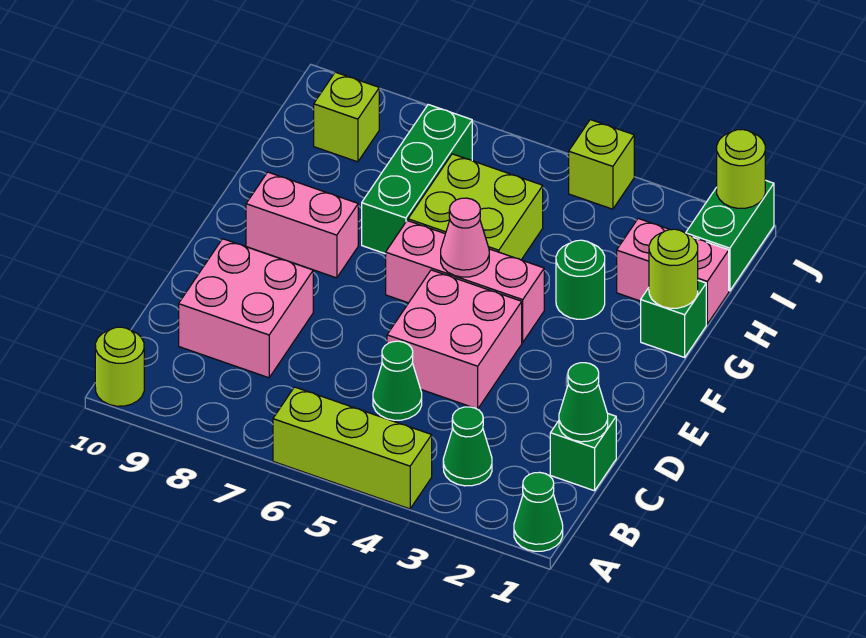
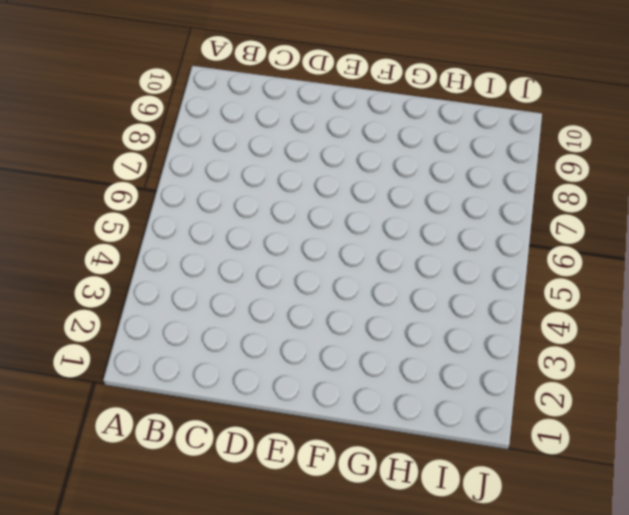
none -> green 1x1 cone [514,472,563,551]
none -> lime 1x3 brick [273,387,432,509]
none -> lime 1x1 round brick [95,327,144,406]

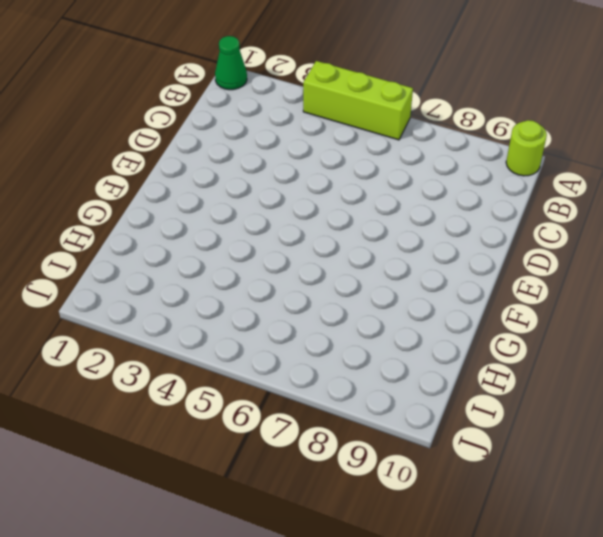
none -> green 1x1 cone [443,407,492,486]
none -> green 1x1 brick [550,414,616,491]
none -> green 1x1 cone [373,341,422,420]

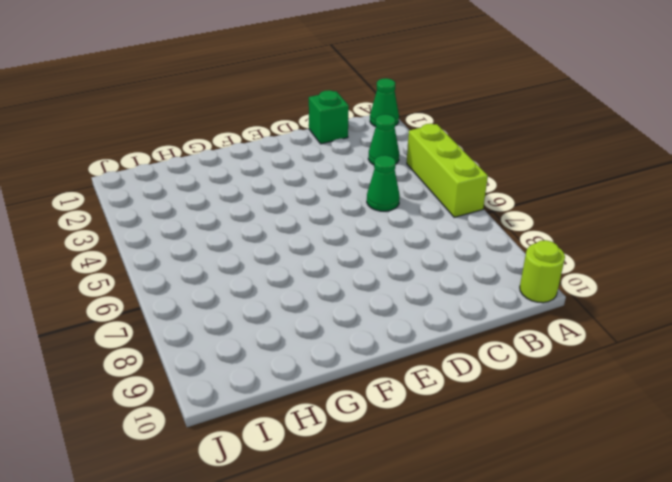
none -> pink 2x2 brick [179,239,313,378]
none -> pink 2x2 brick [387,270,522,409]
none -> pink 1x3 brick [386,221,544,342]

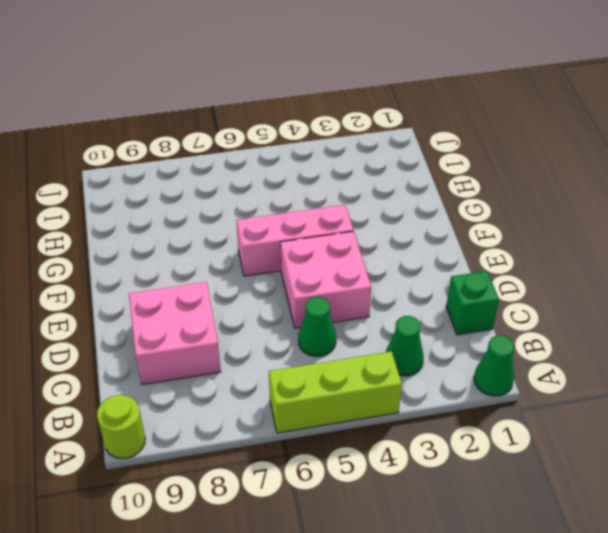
none -> pink 1x2 brick [246,172,358,278]
none -> green 1x1 brick [641,280,706,357]
none -> green 1x1 round brick [556,240,605,319]

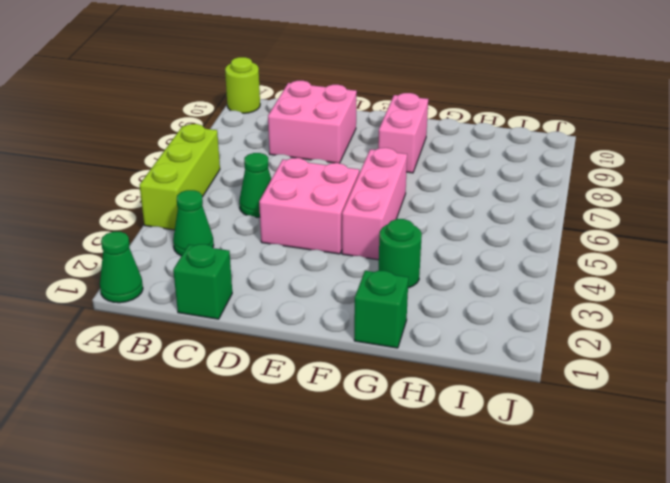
none -> lime 2x2 brick [408,154,543,260]
none -> green 1x3 brick [362,105,472,254]
none -> pink 1x2 brick [617,219,729,324]

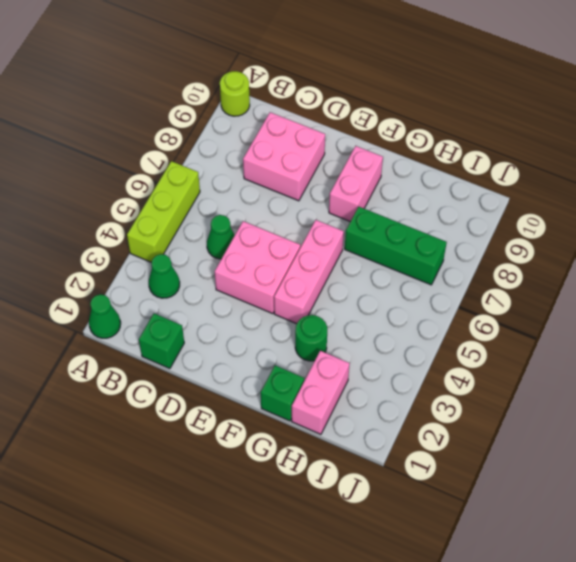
none -> lime 2x2 brick [408,154,543,260]
none -> green 1x2 brick [686,180,774,291]
none -> lime 1x1 brick [314,72,379,162]

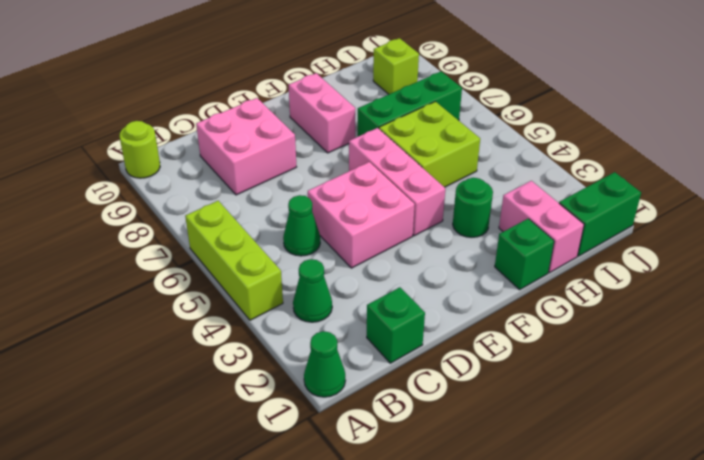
none -> lime 1x1 brick [569,120,634,209]
none -> green 1x1 cone [559,363,608,442]
none -> pink 1x1 cone [441,198,489,277]

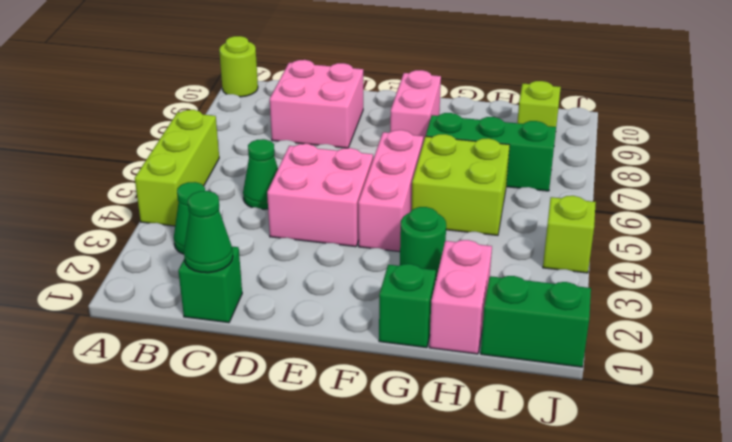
none -> green 1x1 cone [514,472,563,551]
none -> pink 1x1 cone [441,198,489,277]
none -> lime 1x1 round brick [649,229,698,308]

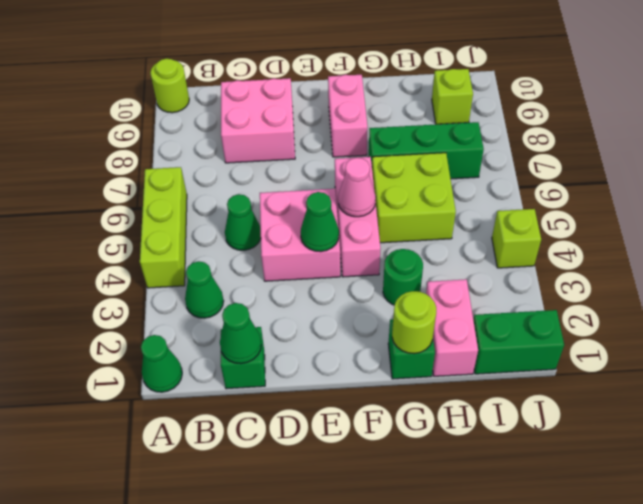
green 1x1 cone [301,192,339,252] -> none
none -> lime 1x1 round brick [717,129,765,208]

